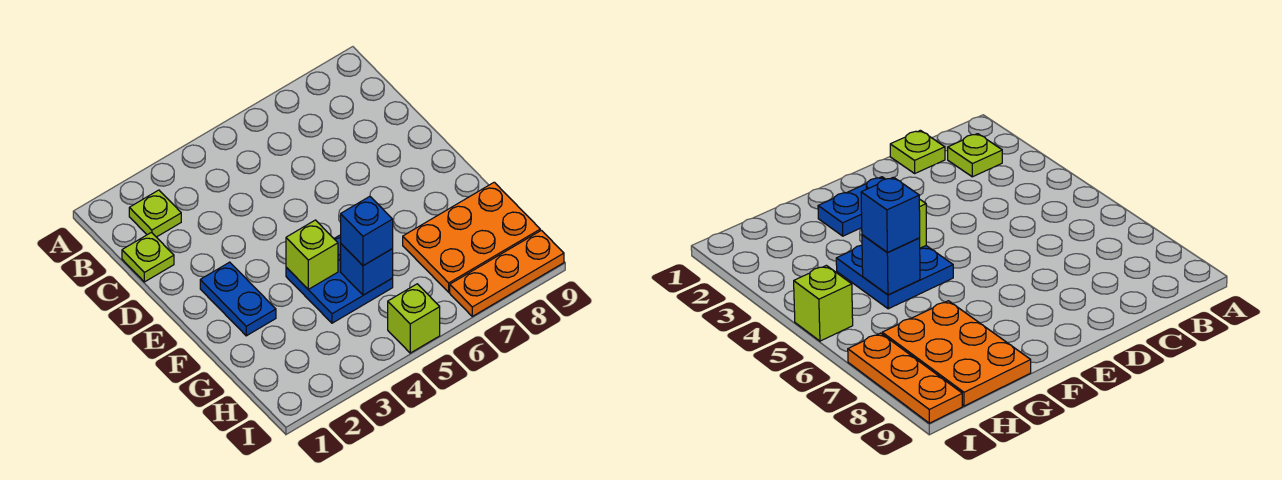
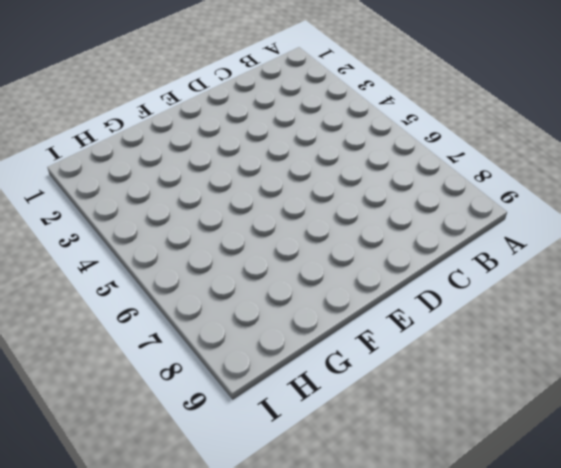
none -> lime 1x1 plate [129,190,181,237]
none -> lime 1x1 plate [122,232,174,282]

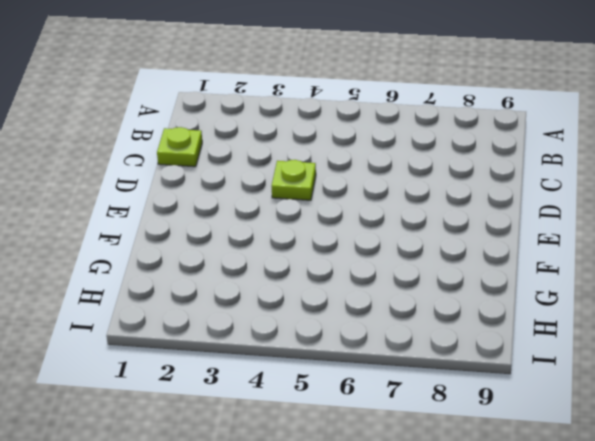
lime 1x1 plate [272,160,316,200] -> lime 1x1 plate moved to [129,190,181,237]
none -> blue 1x2 plate [200,262,276,336]
none -> blue 2x2 plate [286,235,393,323]

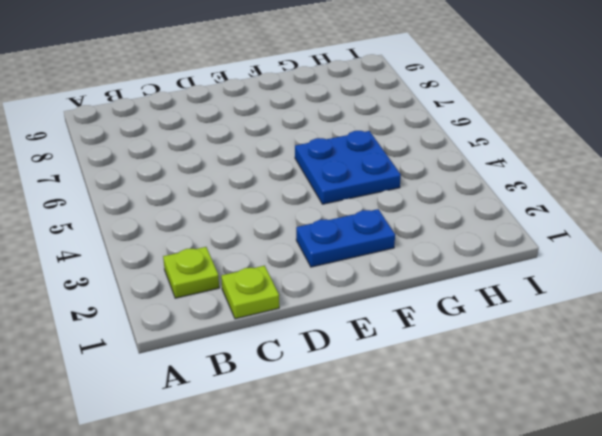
none -> orange 2x3 plate [403,182,540,292]
none -> lime 1x1 brick [388,284,440,353]

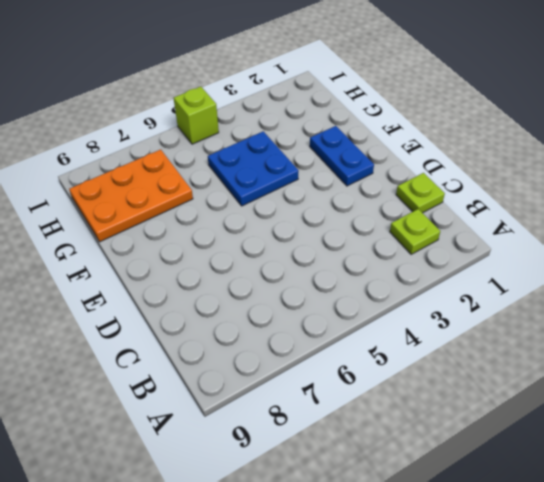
none -> orange 1x3 plate [450,230,564,316]
none -> lime 1x1 brick [286,220,338,289]

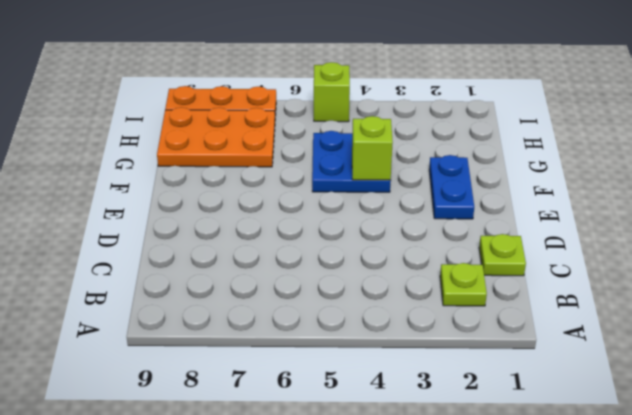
none -> blue 1x1 brick [341,244,393,295]
none -> blue 1x1 brick [341,197,393,266]

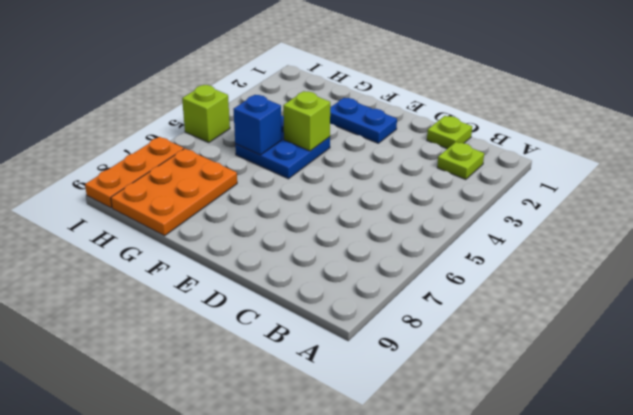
none -> blue 1x1 brick [341,197,393,266]

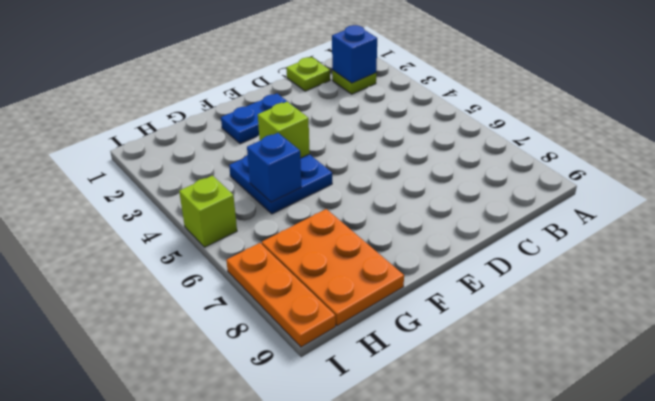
blue 1x1 brick [332,25,377,83] -> blue 1x1 brick moved to [341,197,393,266]

